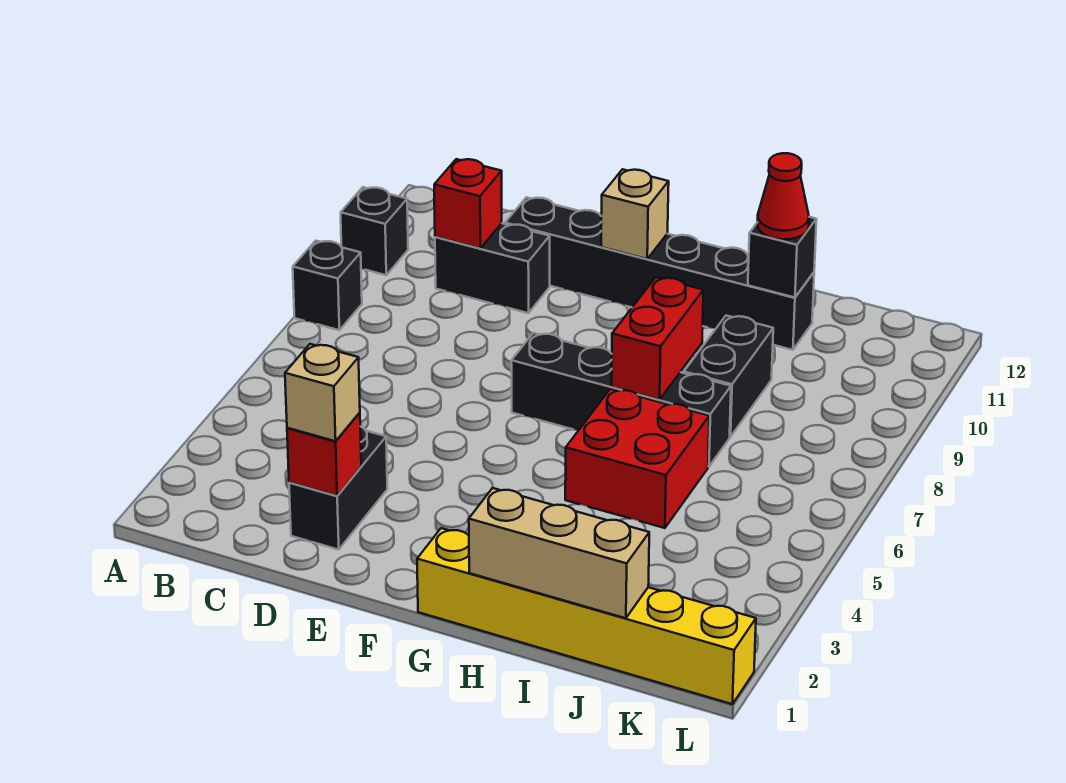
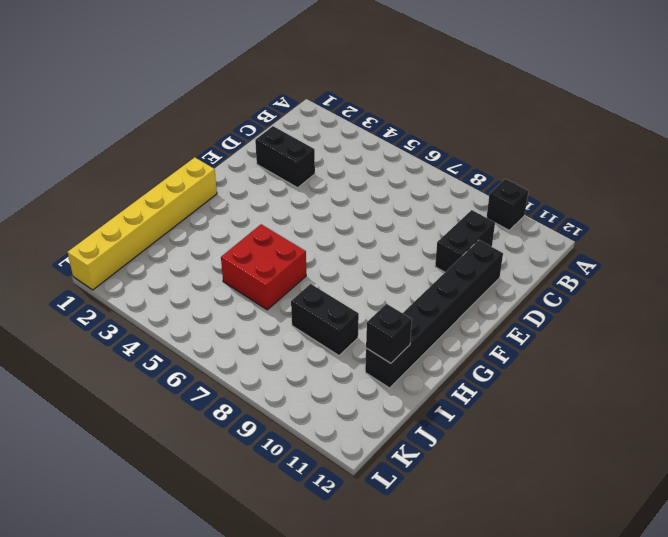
none -> black 1x1 brick [293,241,362,330]
none -> black 1x4 brick [511,333,731,467]
none -> red 1x1 brick [434,159,502,248]

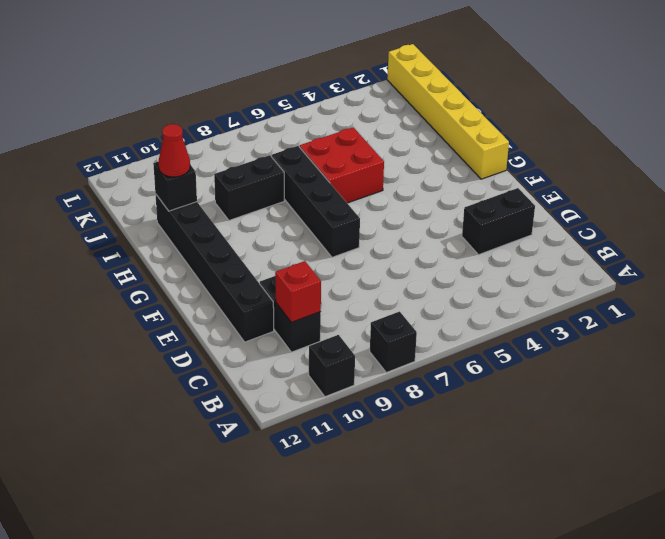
none -> red 1x1 brick [287,413,361,496]
none -> tan 1x1 brick [601,169,669,259]
none -> tan 1x3 brick [469,488,649,618]

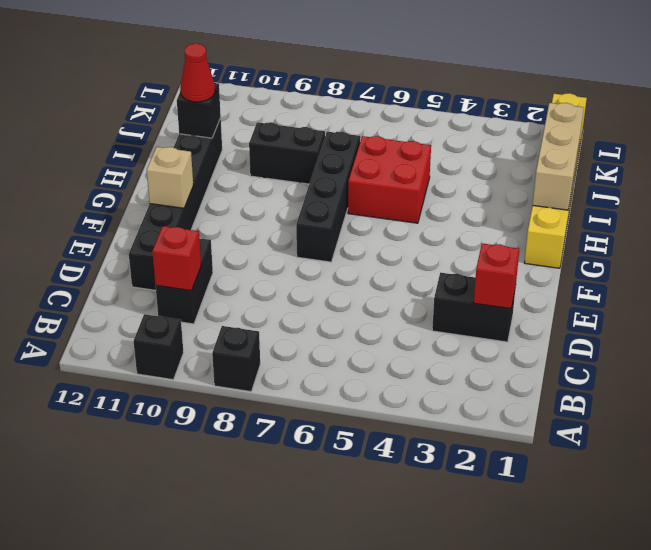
none -> red 1x2 brick [611,277,703,400]
none -> tan 1x1 brick [285,344,360,441]

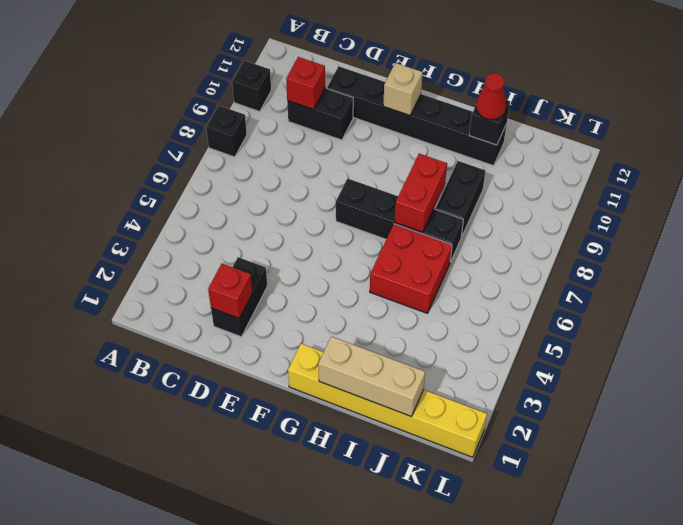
none -> tan 1x1 brick [285,344,360,441]

